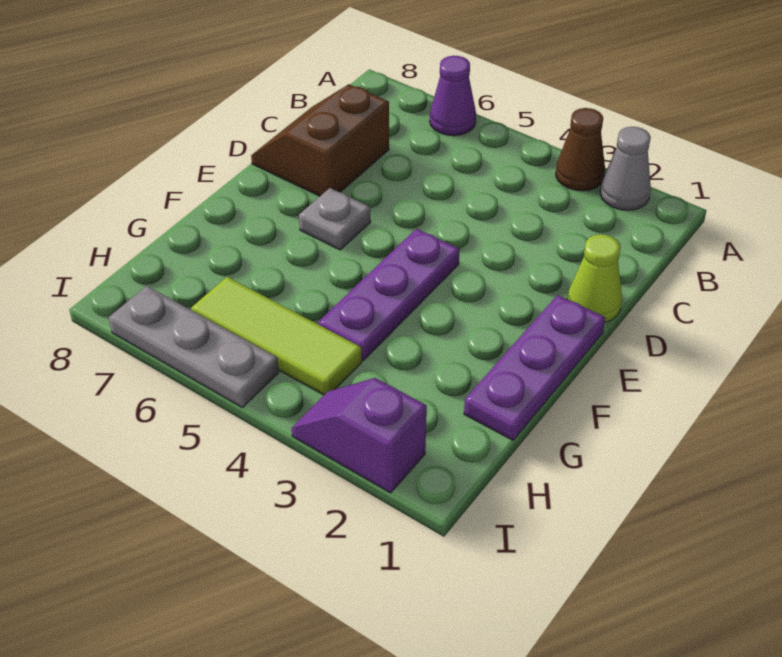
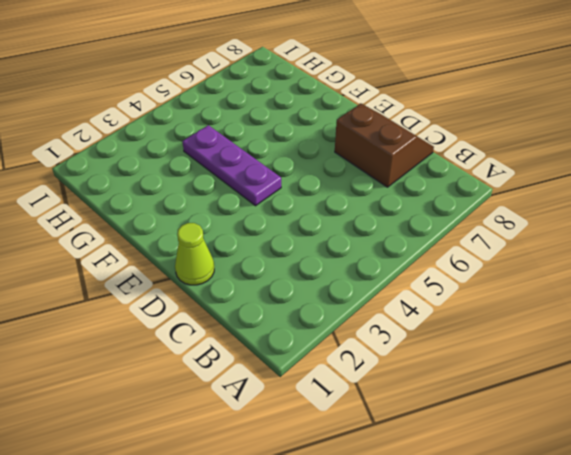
none -> grey 1x1 cone [600,127,651,210]
none -> brown 1x1 cone [556,108,605,191]

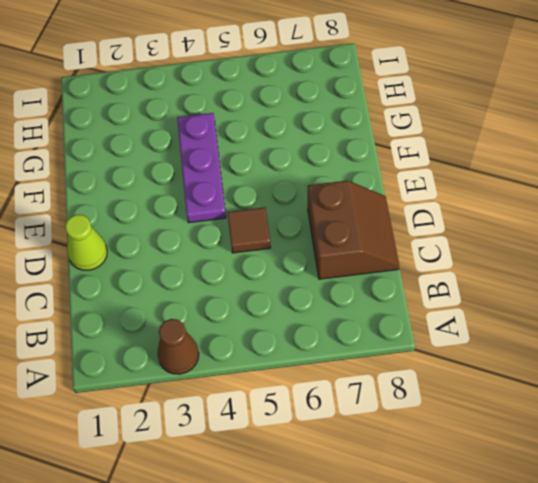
brown 1x1 tile [227,207,271,253] -> none
none -> grey 1x1 cone [600,127,651,210]
none -> purple 1x1 cone [430,56,476,136]

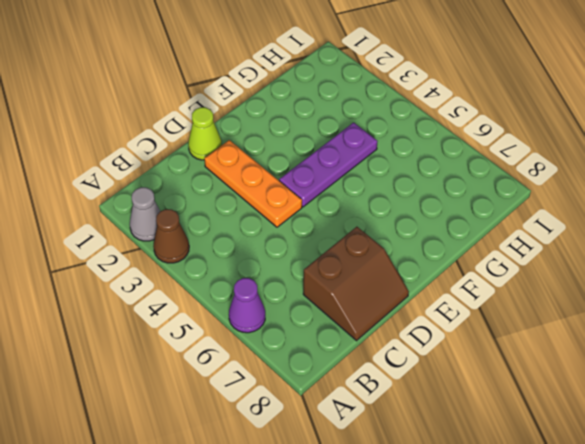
orange 1x3 plate [204,140,302,227] -> none
none -> purple 1x3 plate [464,295,605,440]
none -> grey 1x1 plate [299,188,371,250]

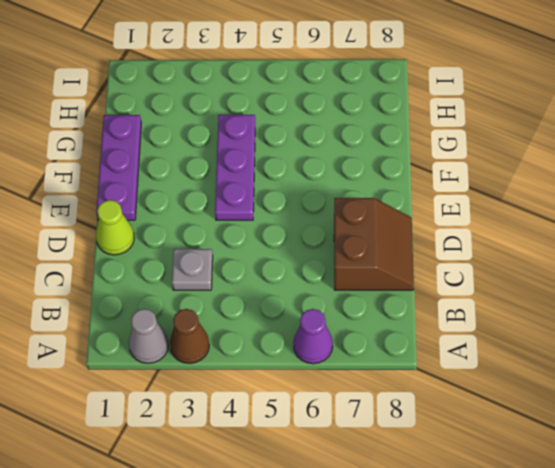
grey 1x1 plate [172,249,213,290] -> grey 1x1 plate moved to [299,188,371,250]
none -> lime 1x3 tile [191,277,362,395]
none -> purple 1x2 slope [292,378,427,493]

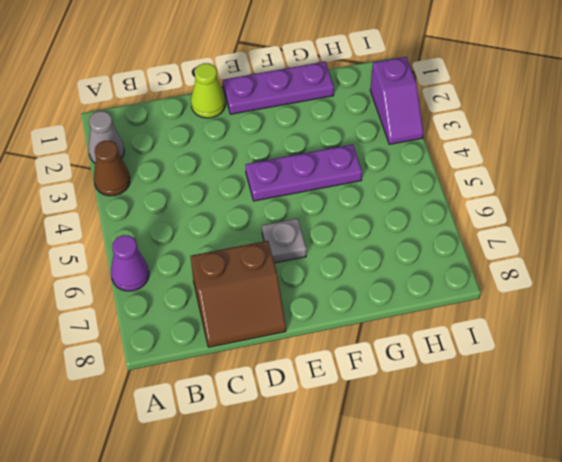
none -> lime 1x3 tile [191,277,362,395]
none -> grey 1x3 plate [109,286,279,408]

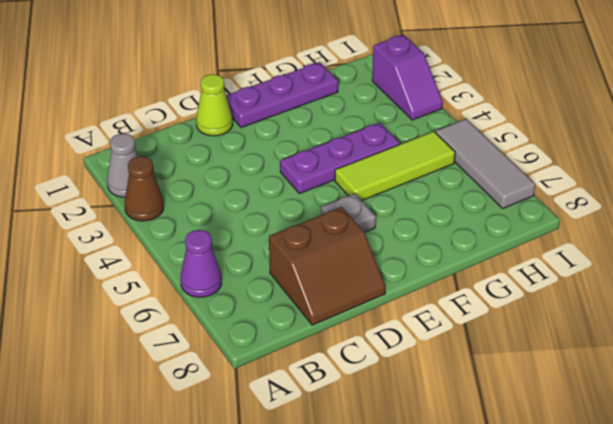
lime 1x3 tile [335,131,455,201] -> lime 1x3 tile turned to [191,277,362,395]
grey 1x3 tile [435,119,535,208] -> grey 1x3 plate [109,286,279,408]

